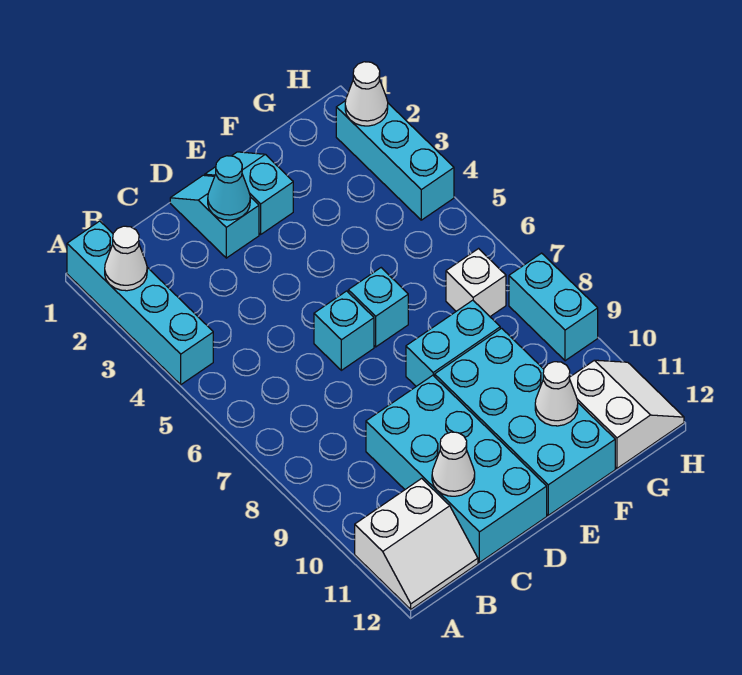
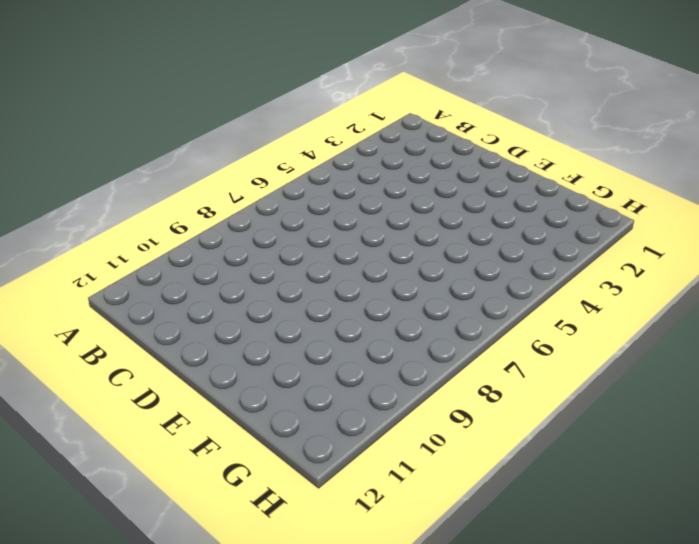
none -> cyan 1x4 brick [67,221,213,385]
none -> white 2x2 slope [355,478,478,609]
none -> cyan 2x4 brick [366,375,547,562]

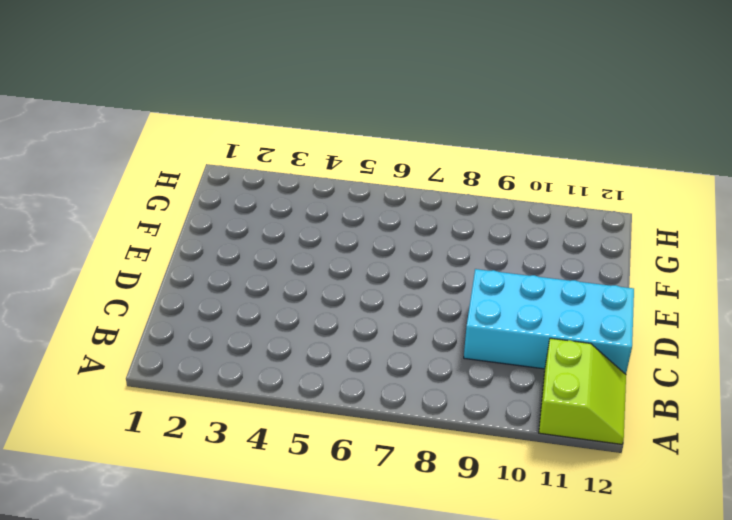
lime 2x2 slope [539,338,626,444] -> white 2x2 slope [355,478,478,609]
none -> cyan 1x4 brick [67,221,213,385]
none -> cyan 1x2 slope [170,175,259,258]
none -> cyan 1x1 brick [314,291,374,370]

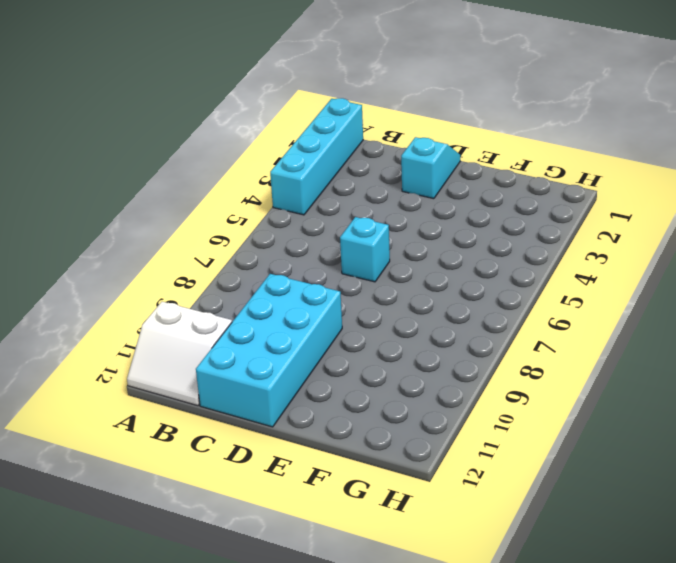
none -> cyan 1x2 slope [205,152,293,234]
none -> cyan 1x1 brick [348,268,408,347]
none -> cyan 1x2 brick [406,300,500,386]

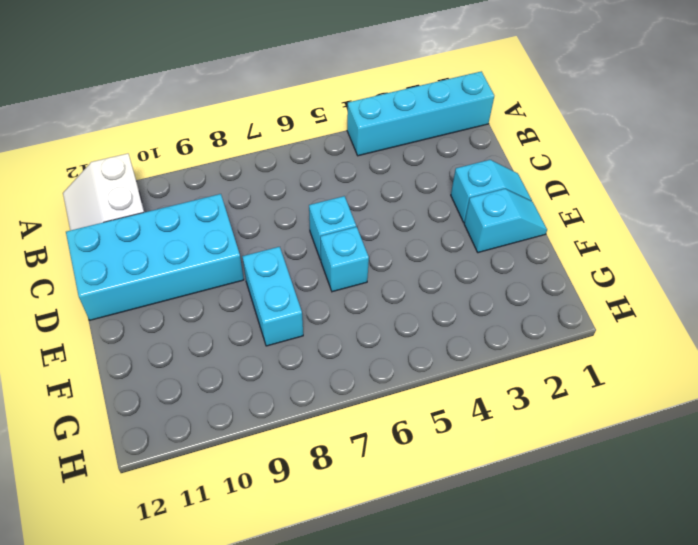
none -> cyan 2x4 brick [435,328,615,515]
none -> white 1x1 brick [446,249,506,316]
none -> white 2x2 slope [570,360,684,468]

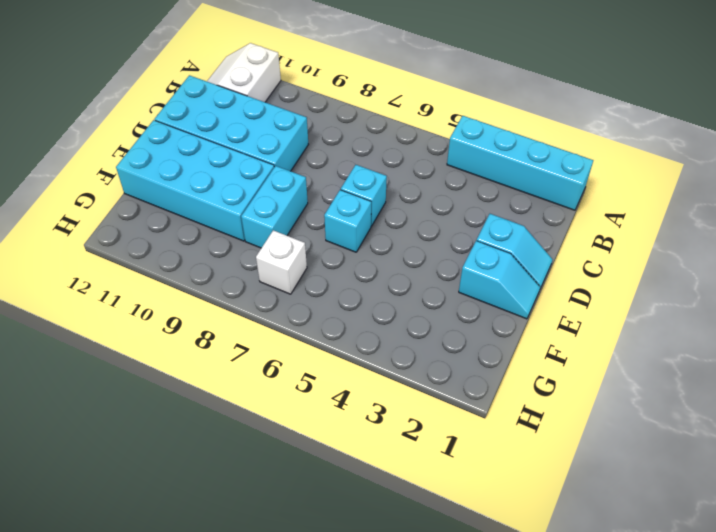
none -> white 2x2 slope [570,360,684,468]
none -> cyan 1x3 brick [336,101,454,220]
none -> cyan 1x2 brick [509,253,598,361]

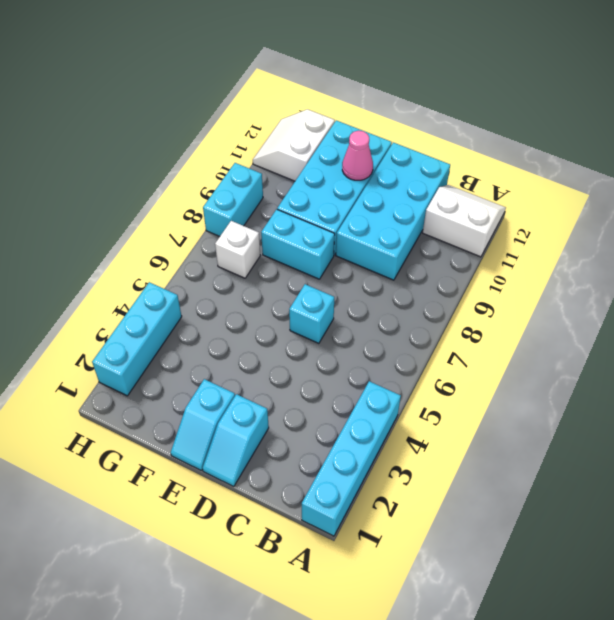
pink 1x1 cone [342,131,373,180] -> none
none -> cyan 1x1 brick [348,268,408,347]
none -> white 1x1 cone [105,226,147,291]
none -> white 1x1 cone [432,432,475,496]

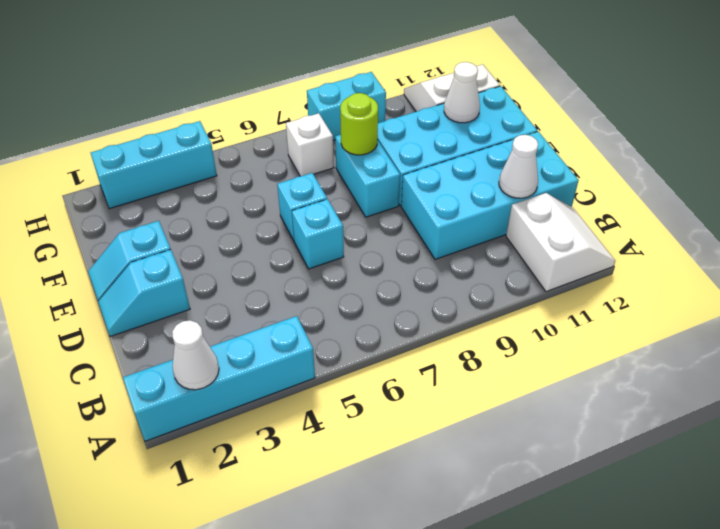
lime 1x1 round brick [340,93,378,155] -> none
none -> cyan 1x1 cone [208,156,250,220]
none -> white 1x1 cone [345,62,388,126]

